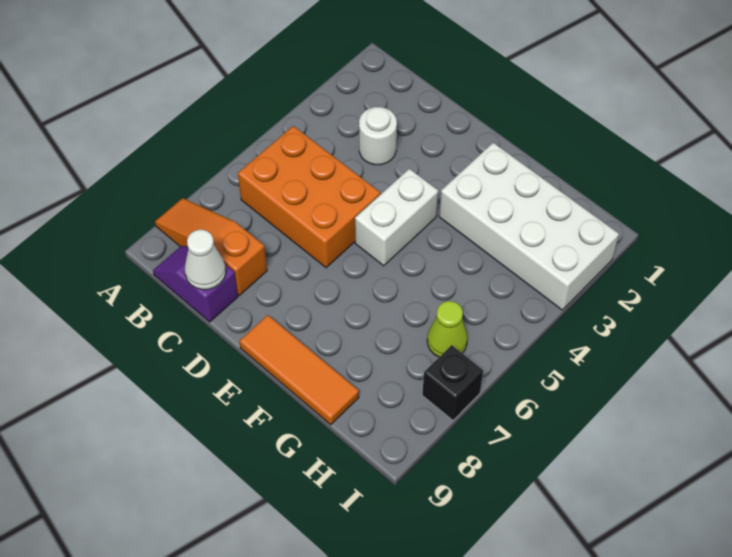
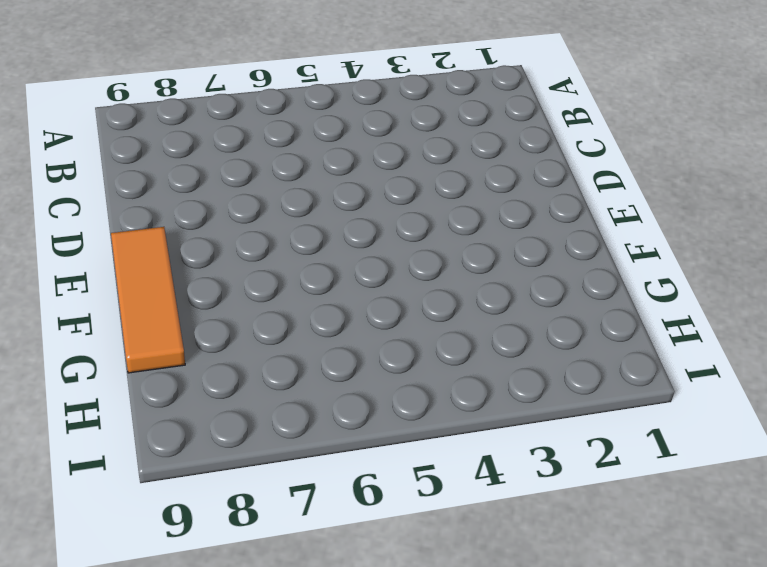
none -> orange 1x3 slope [155,198,267,295]
none -> orange 2x3 brick [238,126,380,268]

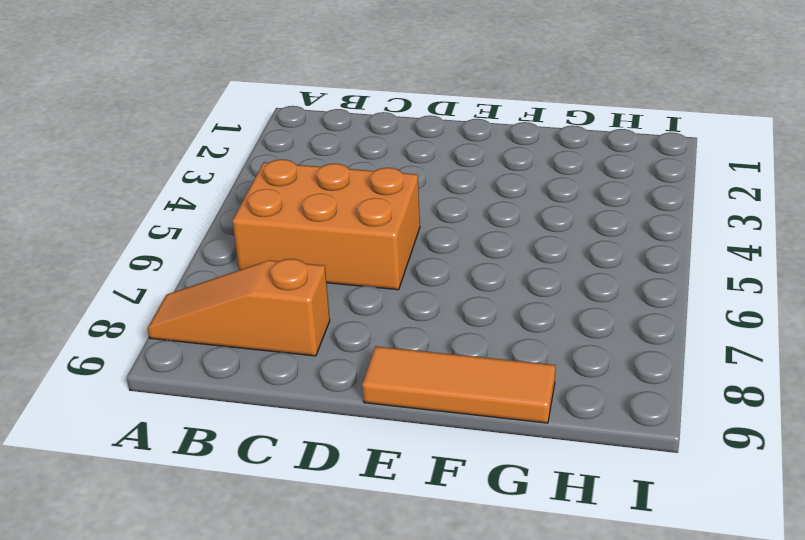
none -> purple 1x2 slope [153,246,238,322]
none -> white 1x1 round brick [359,107,397,165]

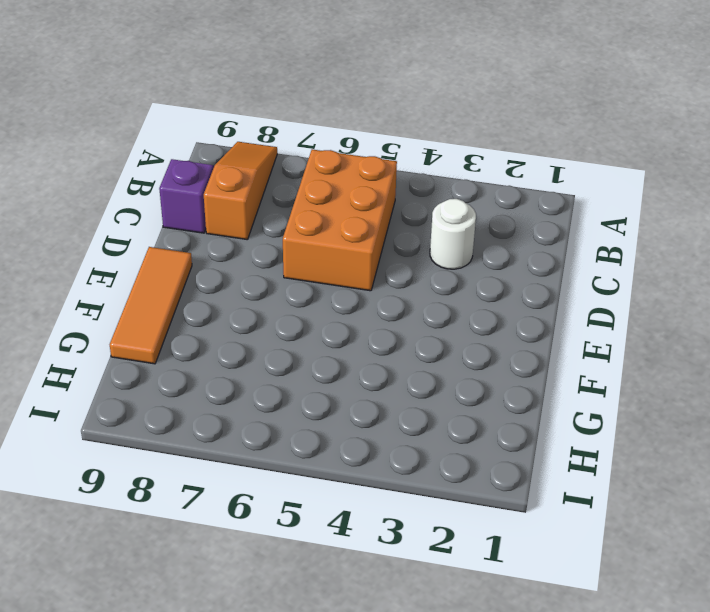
none -> white 1x2 brick [355,169,438,266]
none -> white 2x4 brick [439,143,619,310]

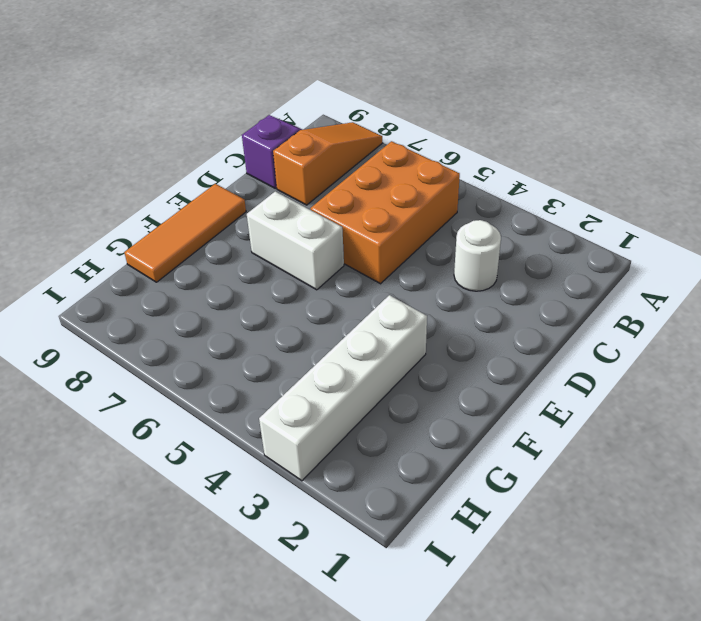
white 1x2 brick [247,191,344,290] -> white 1x2 brick moved to [355,169,438,266]
white 1x4 brick [259,295,427,481] -> white 2x4 brick [439,143,619,310]
none -> lime 1x1 cone [427,301,467,357]
none -> black 1x1 brick [422,345,483,420]

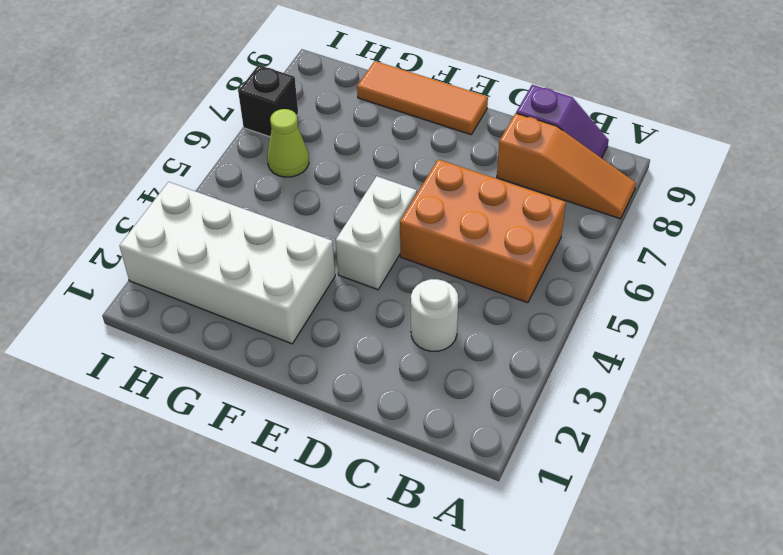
none -> white 1x1 cone [185,230,226,290]

